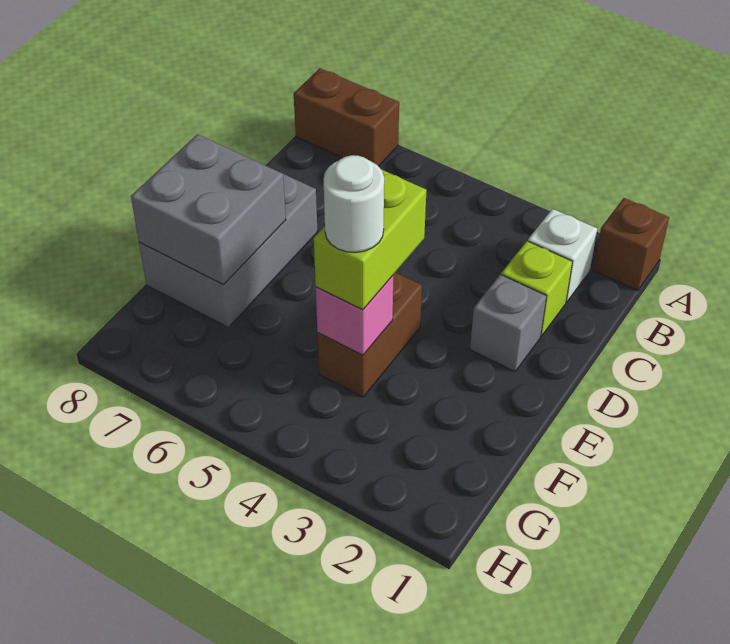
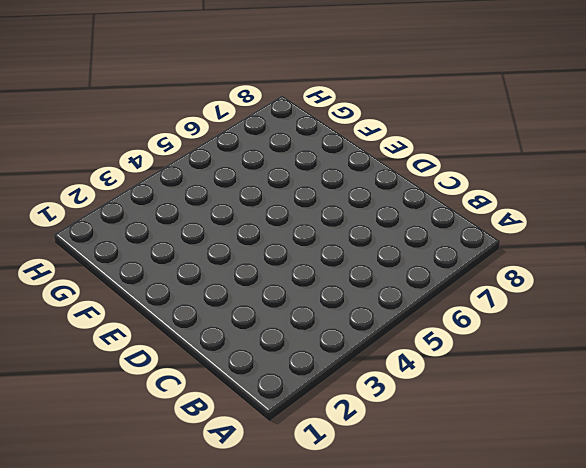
none -> brown 1x1 brick [593,198,669,291]
none -> brown 1x2 brick [294,68,399,166]

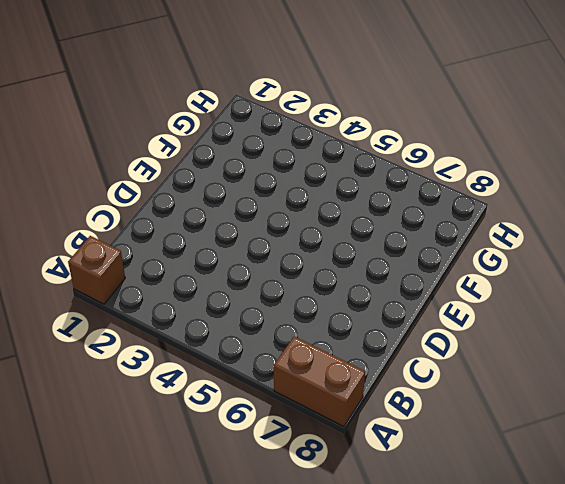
none -> white 1x1 brick [528,209,597,302]
none -> lime 1x1 brick [501,241,572,336]

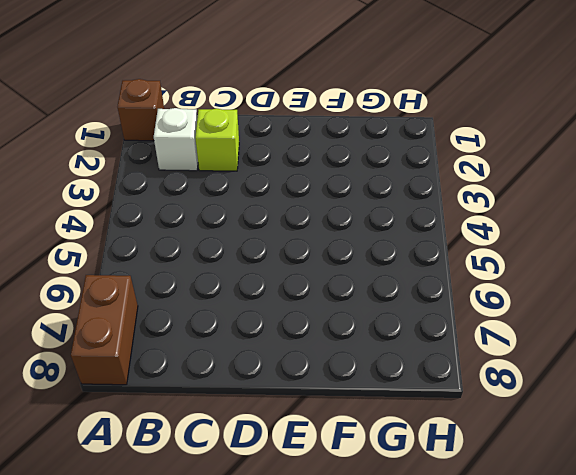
none -> grey 1x1 brick [470,274,546,371]
none -> grey 2x3 brick [139,174,318,327]

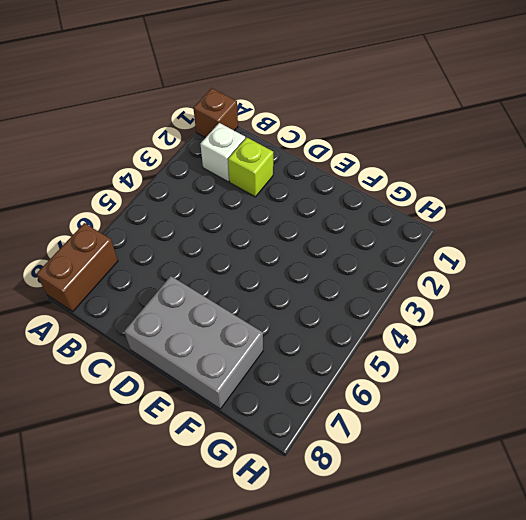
none -> grey 1x1 brick [470,274,546,371]
none -> brown 1x2 brick [318,273,422,397]

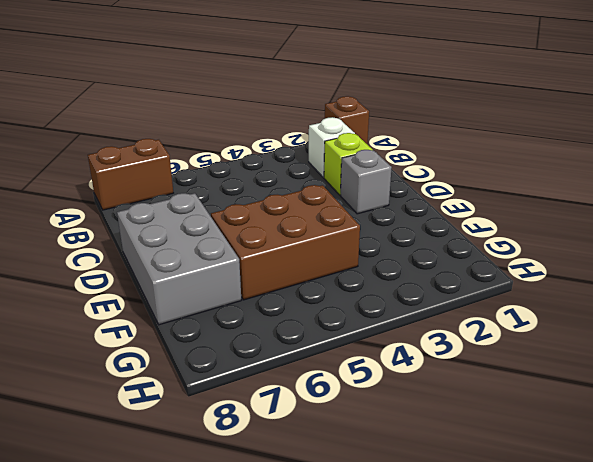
brown 2x3 brick [211,185,360,300] -> brown 1x2 brick [318,273,422,397]
none -> grey 2x2 brick [131,134,286,285]
none -> pink 1x1 brick [316,275,394,355]

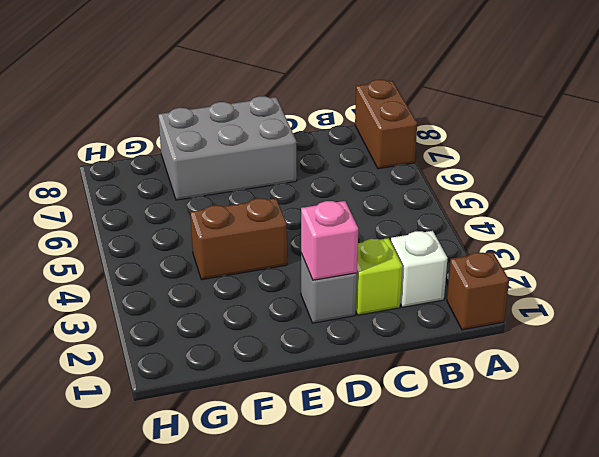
pink 1x1 brick [301,201,358,280] -> pink 1x1 brick moved to [316,275,394,355]
none -> grey 2x2 brick [131,134,286,285]
none -> lime 1x2 brick [314,169,426,310]

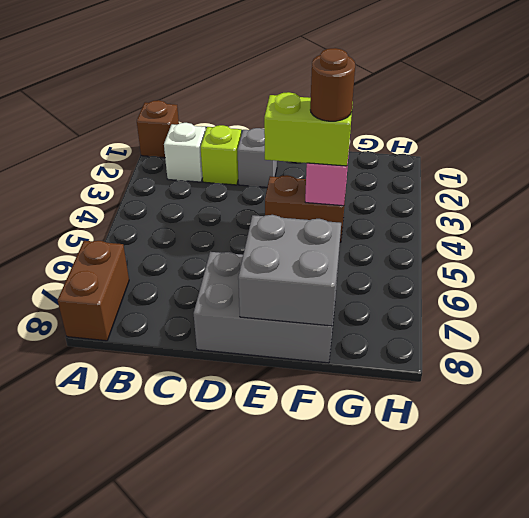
brown 1x1 round brick [310,48,355,121] -> white 1x1 round brick [324,155,384,253]

